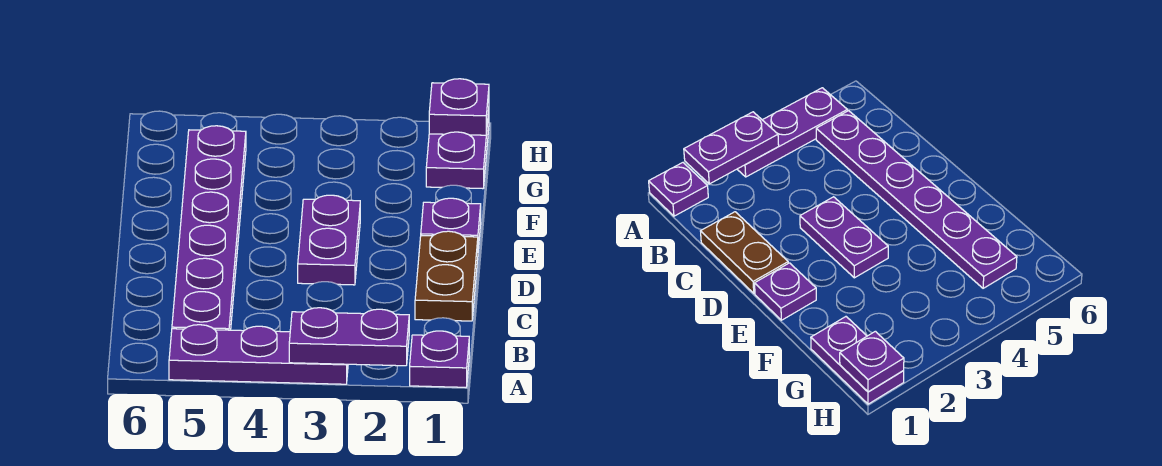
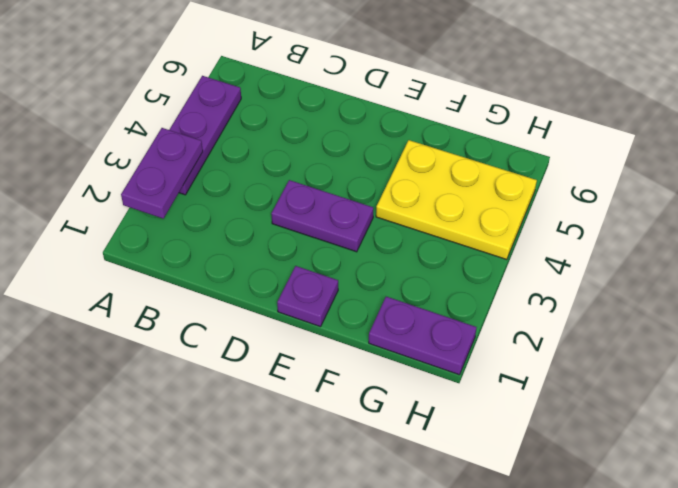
yellow 2x3 plate [376,140,537,260] -> purple 1x6 plate [172,126,246,330]
none -> purple 1x1 plate [410,331,469,387]
none -> brown 1x2 plate [415,231,478,321]

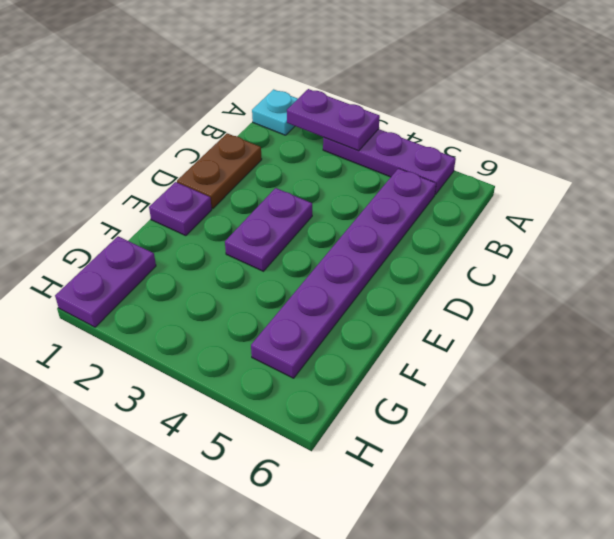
cyan 1x1 plate [252,89,298,135] -> purple 1x1 plate [410,331,469,387]
none -> purple 1x1 plate [429,79,489,135]

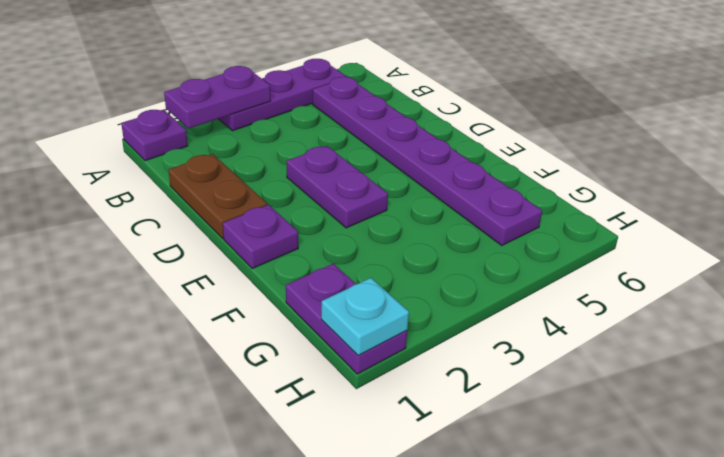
cyan 1x1 plate [321,278,409,356] -> purple 1x1 plate [429,79,489,135]

